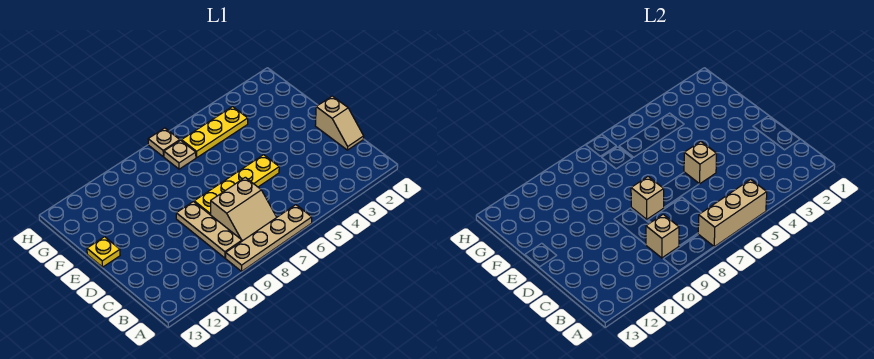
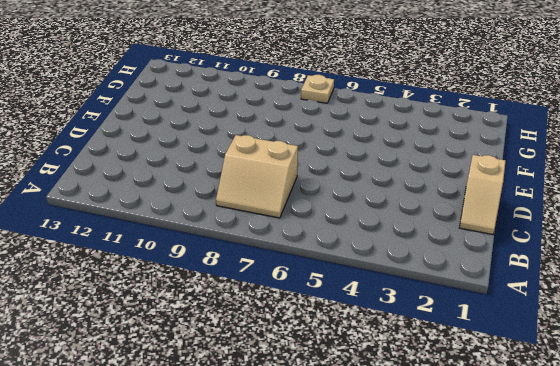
none -> tan 1x4 plate [226,205,312,271]
none -> tan 1x3 plate [176,202,242,258]
none -> yellow 1x4 plate [194,155,279,215]

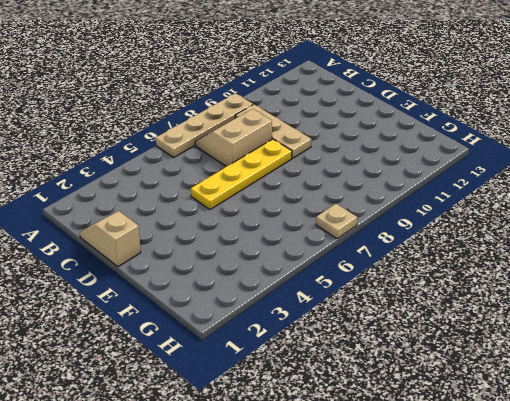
none -> yellow 1x1 plate [87,237,120,267]
none -> yellow 1x3 plate [182,107,248,157]
none -> tan 1x1 plate [164,140,196,169]

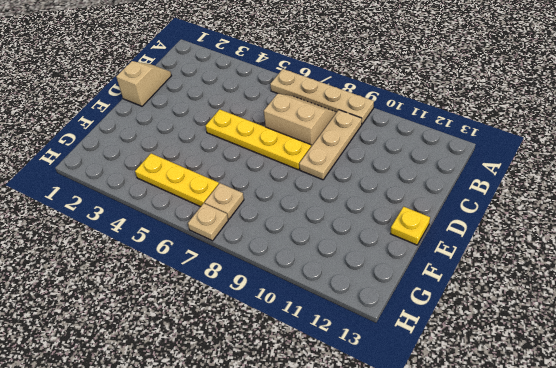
none -> tan 1x3 brick [698,179,767,247]
none -> tan 1x1 brick [646,214,679,258]
none -> tan 1x1 brick [684,142,717,184]

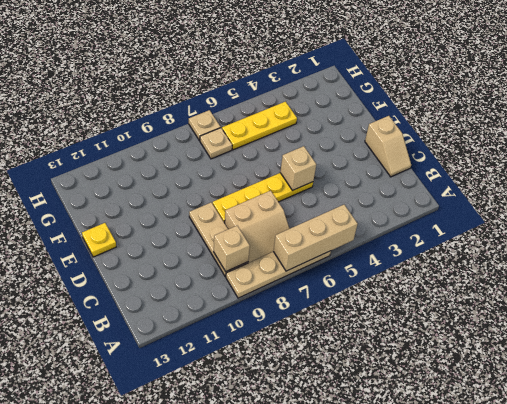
none -> tan 1x1 brick [631,177,664,219]

